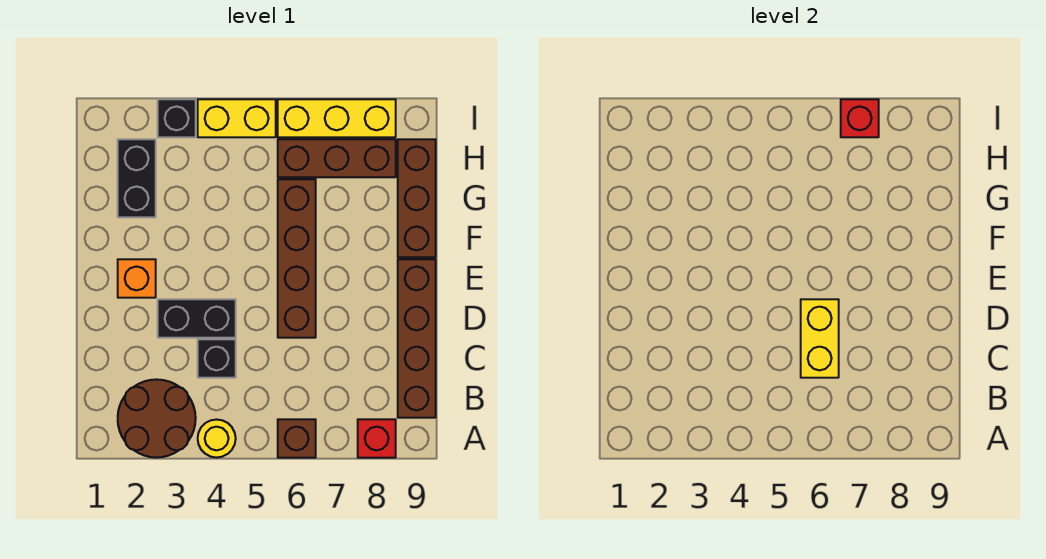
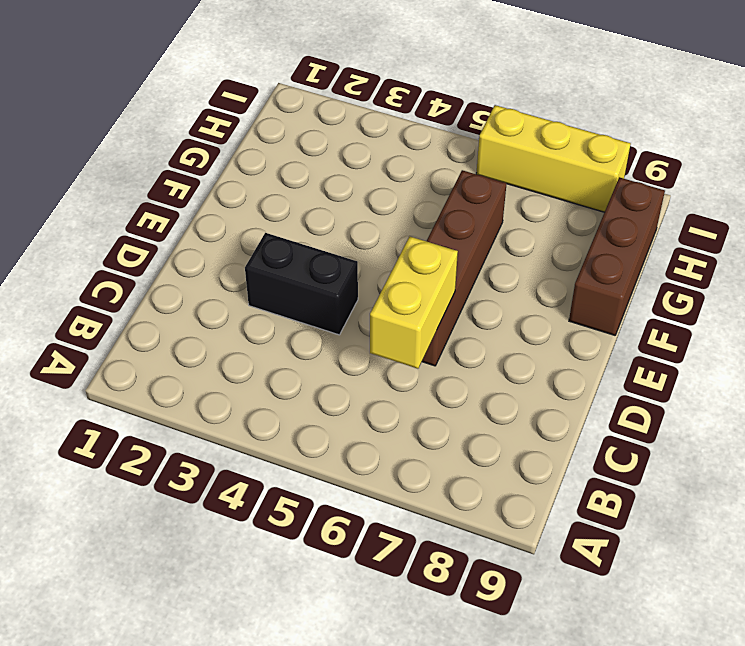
none -> brown 2x2 round brick [118,379,196,458]
none -> yellow 1x1 round brick [198,420,236,458]
none -> brown 1x1 brick [278,419,316,458]

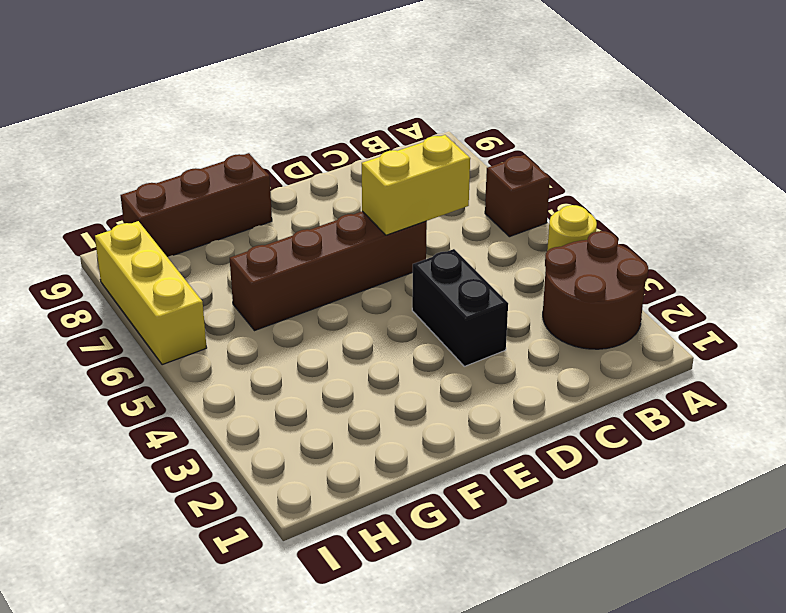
none -> red 1x1 brick [358,419,396,458]
none -> brown 1x4 brick [398,259,436,418]
none -> black 1x1 brick [198,339,236,378]

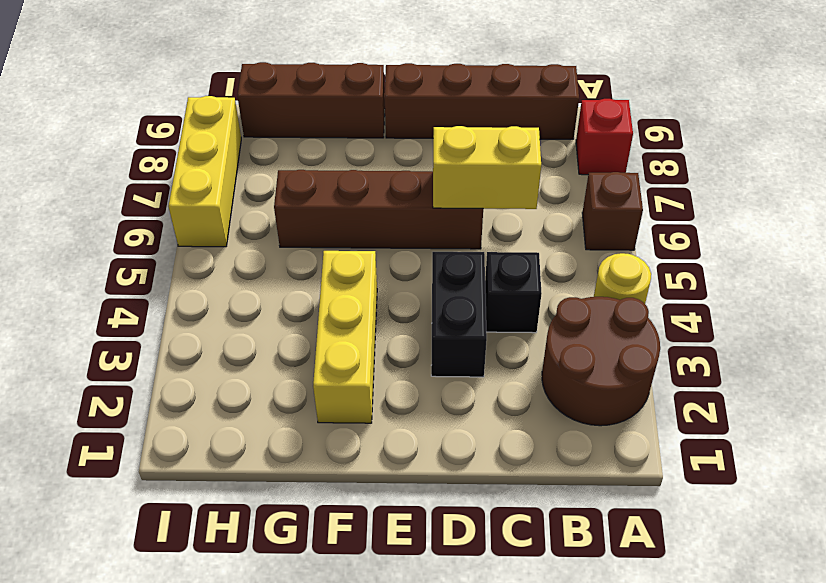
yellow 1x3 brick [313,251,377,423] -> none
none -> orange 1x1 brick [118,259,156,298]
none -> black 1x2 brick [118,139,156,217]
none -> brown 1x3 brick [278,139,396,177]

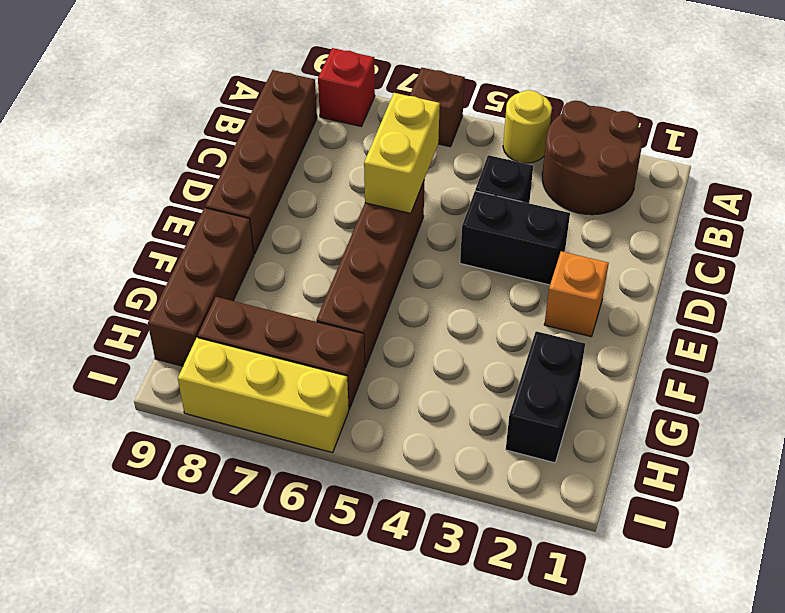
none -> black 1x1 brick [158,99,196,137]
none -> yellow 1x2 brick [198,99,276,137]
none -> red 1x1 brick [841,99,879,137]

